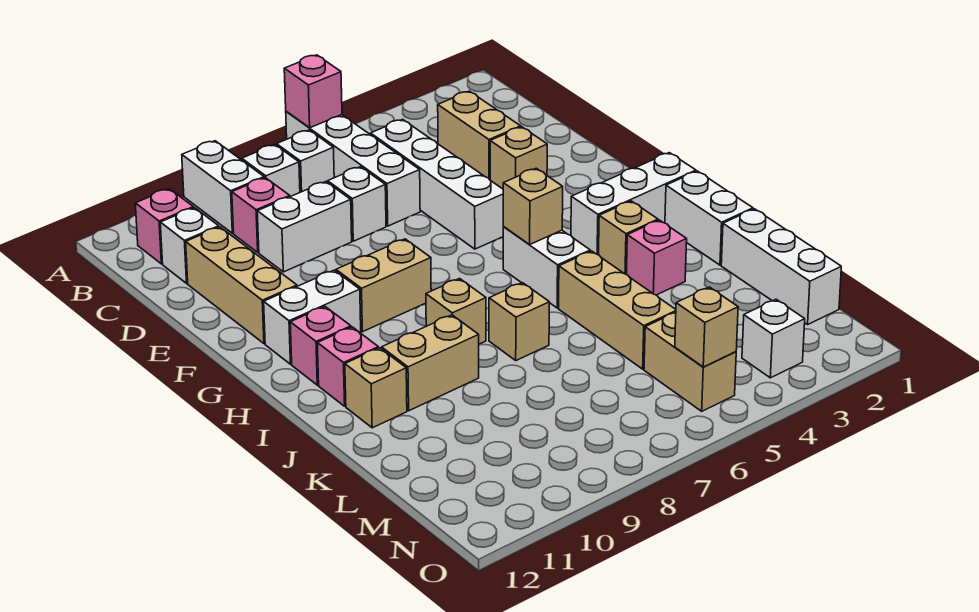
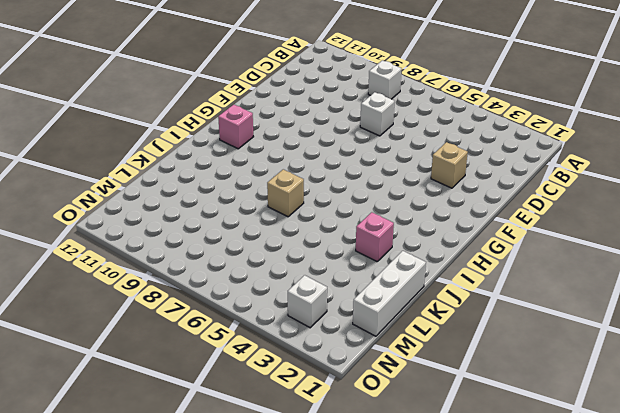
none -> white 1x4 brick [286,111,420,226]
none -> white 1x2 brick [182,141,264,233]
none -> white 1x1 brick [277,130,334,192]
none -> pink 1x1 brick [135,189,193,264]

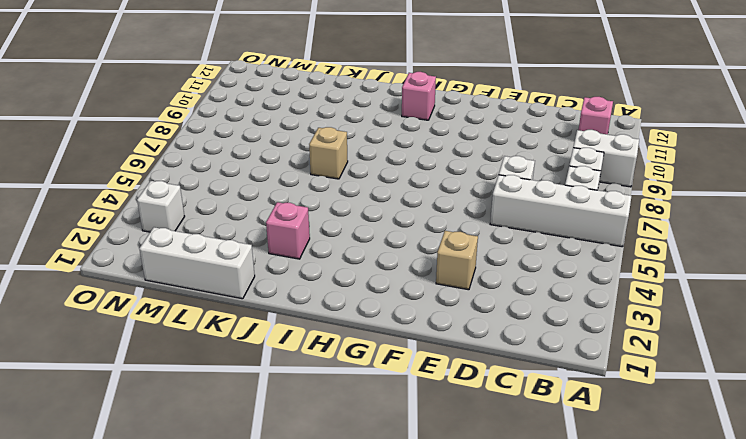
none -> tan 1x2 brick [438,91,521,180]
none -> white 1x4 brick [371,119,504,249]
none -> pink 1x1 brick [232,178,290,252]
none -> white 1x1 brick [160,208,219,283]

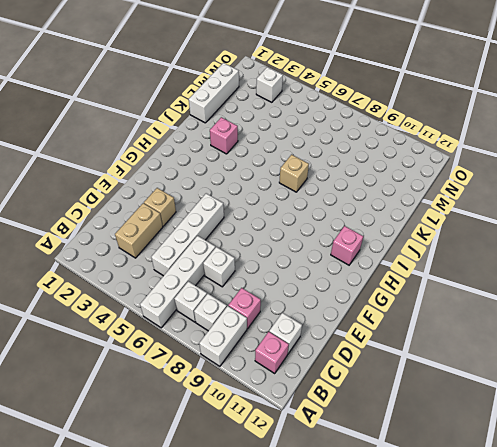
none -> white 1x2 brick [257,182,352,272]
none -> tan 1x3 brick [186,227,297,344]
none -> tan 1x2 brick [336,239,431,332]
none -> white 1x2 brick [264,270,361,364]

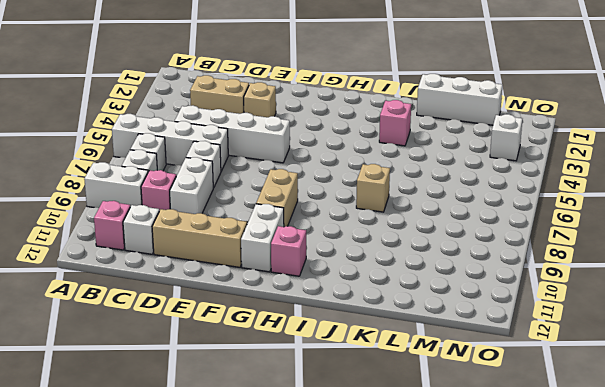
none -> white 1x3 brick [571,153,696,255]
none -> white 1x2 brick [503,227,590,308]
none -> white 1x2 brick [665,171,753,265]
none -> tan 1x1 brick [599,201,658,274]

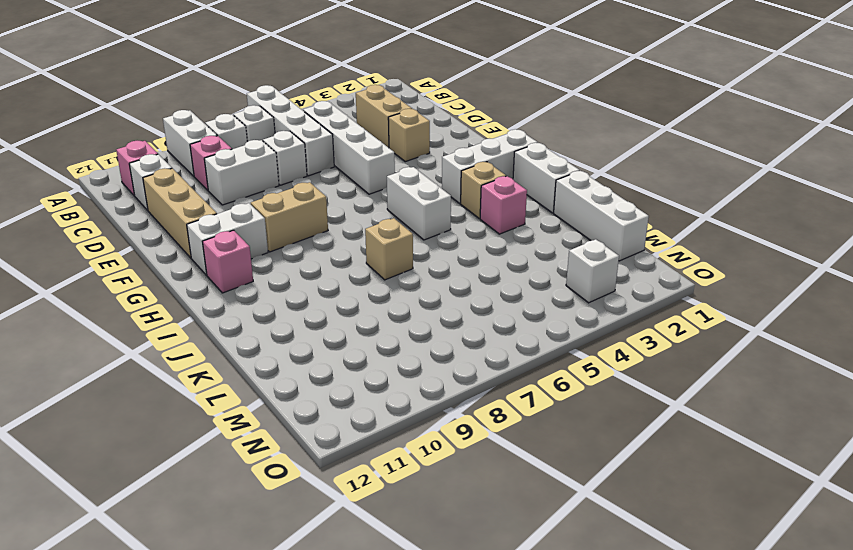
none -> tan 1x1 brick [426,279,486,344]
none -> pink 1x1 brick [317,327,378,406]
none -> tan 1x3 brick [558,251,676,369]
none -> tan 1x2 brick [382,315,479,411]

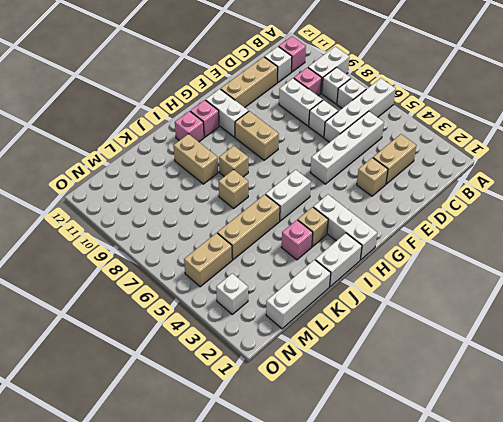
none -> tan 1x1 brick [345,348,407,428]
none -> pink 1x1 brick [284,55,342,128]
none -> tan 1x1 brick [503,168,563,244]
none -> tan 1x1 brick [675,287,738,367]

